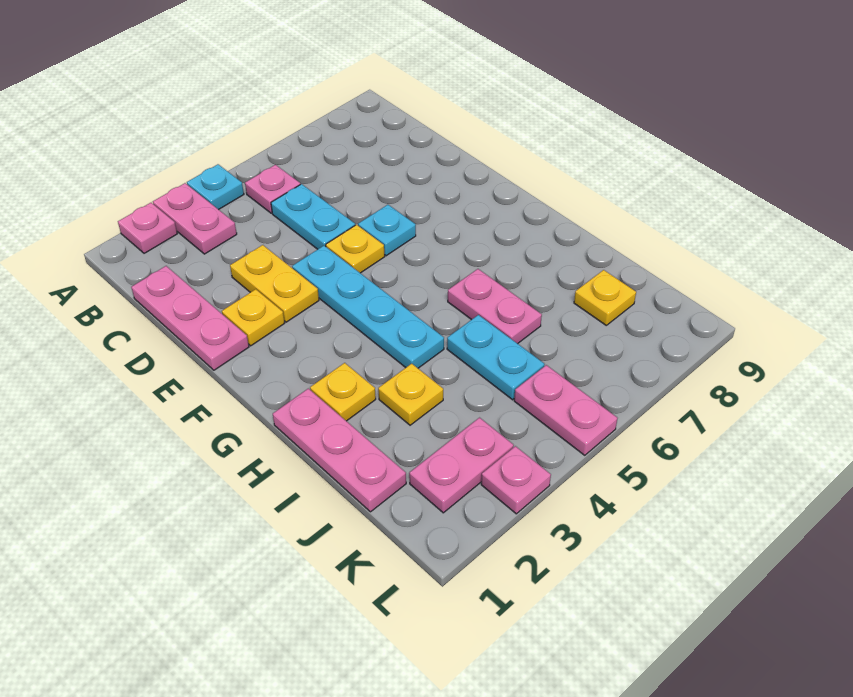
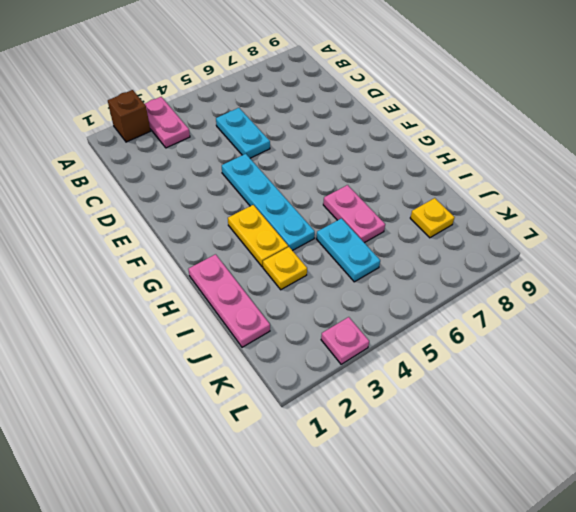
brown 1x1 brick [108,90,150,142] -> pink 1x1 plate [118,203,177,253]
yellow 1x2 plate [228,205,288,267] -> yellow 1x2 plate moved to [230,245,319,322]
none -> cyan 1x1 plate [187,164,244,210]
none -> pink 1x1 plate [245,165,300,213]
none -> pink 1x3 plate [131,266,249,370]

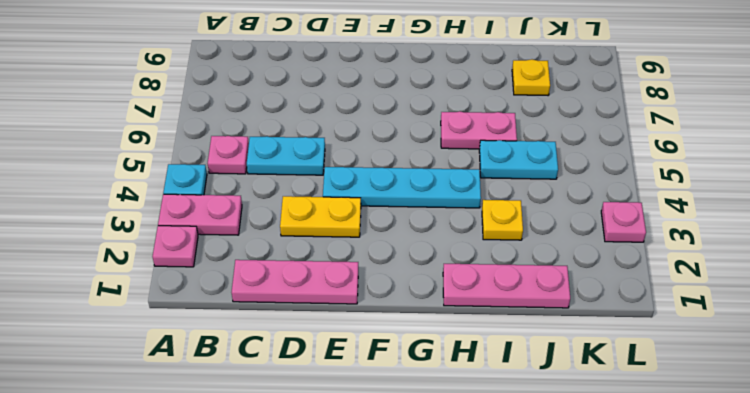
none -> yellow 1x1 plate [222,289,284,346]
none -> yellow 1x1 plate [326,225,385,273]
none -> cyan 1x1 plate [358,205,416,256]

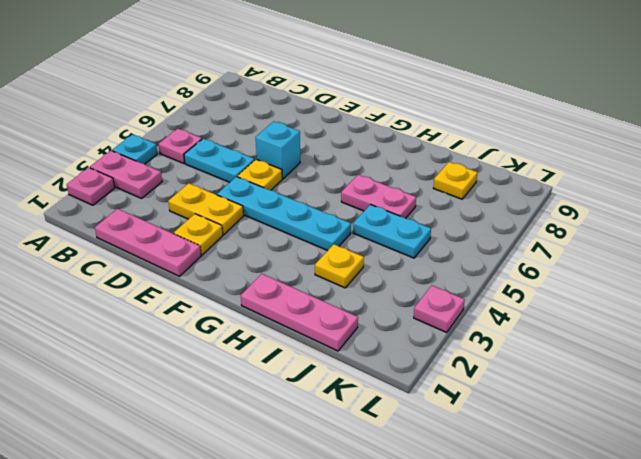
cyan 1x1 brick [256,121,300,179] -> cyan 1x1 plate [358,205,416,256]
none -> yellow 1x1 plate [310,363,376,421]
none -> pink 1x2 plate [409,418,514,513]
none -> pink 1x2 plate [514,365,618,455]

